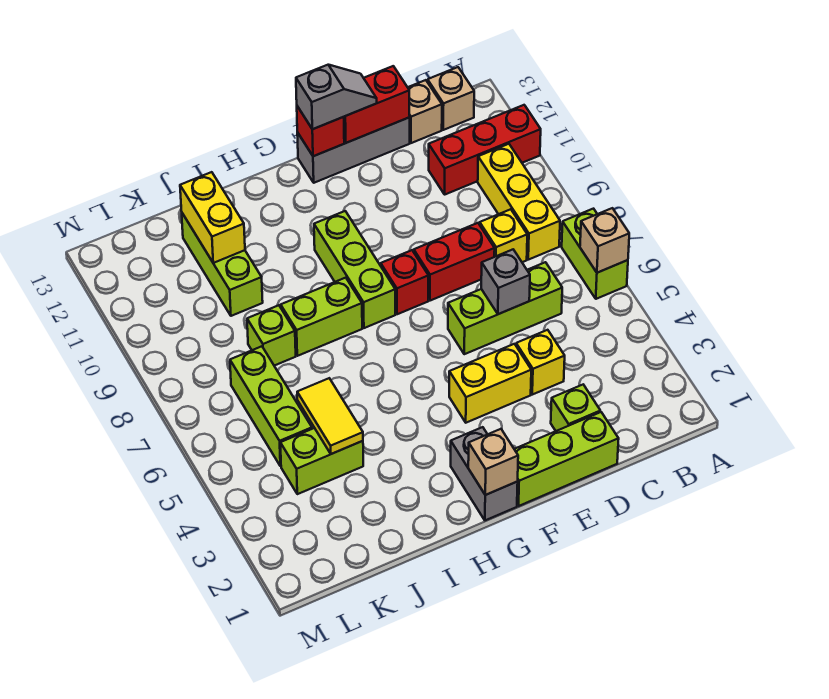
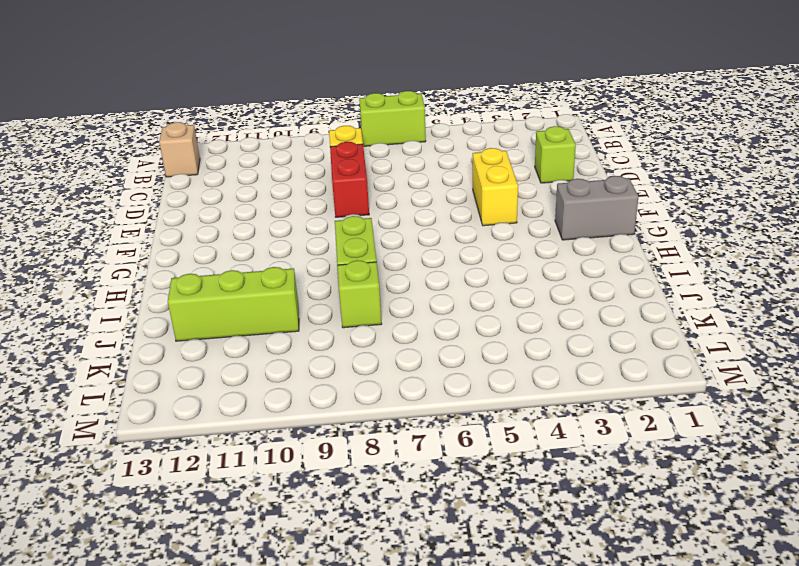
none -> red 1x3 brick [429,105,541,194]
none -> yellow 1x3 brick [478,144,560,260]
none -> lime 1x3 brick [448,262,562,354]

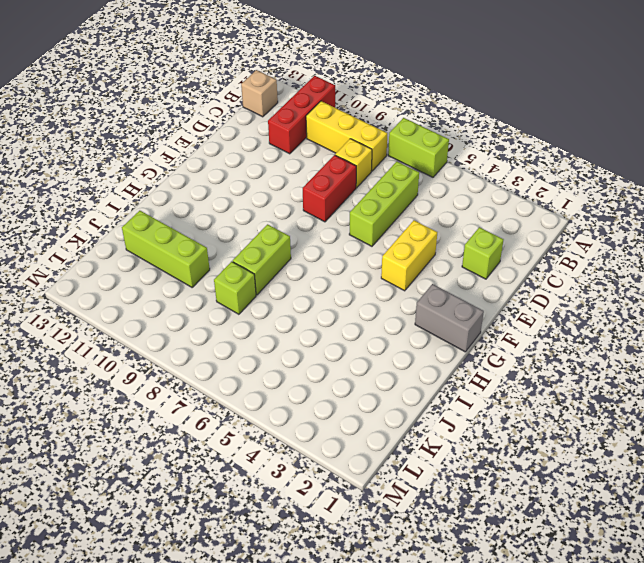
none -> tan 1x1 brick [408,80,442,143]
none -> lime 1x3 brick [514,412,619,506]
none -> yellow 1x1 brick [516,330,565,395]

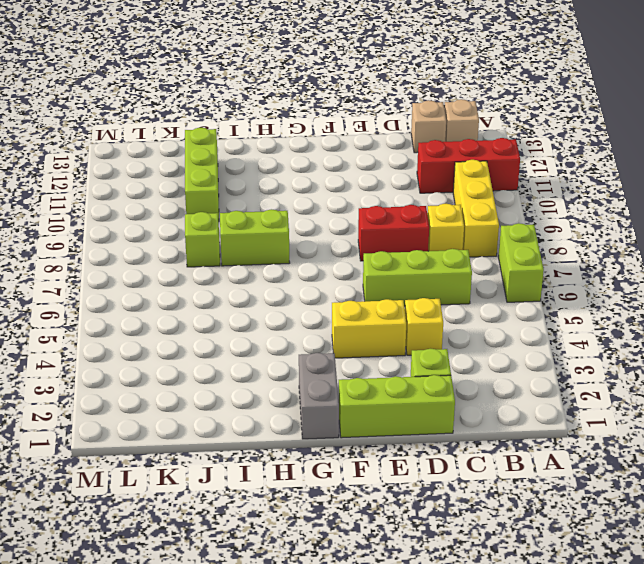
none -> grey 1x3 brick [297,118,410,183]
none -> red 1x1 brick [381,250,428,314]
none -> lime 1x3 brick [314,211,395,328]

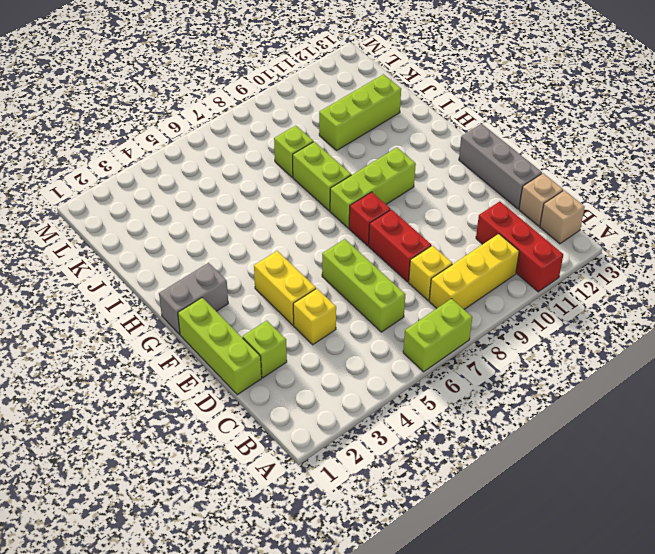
none -> lime 1x2 brick [280,428,363,494]
none -> lime 1x3 brick [230,346,312,466]
none -> tan 1x1 brick [580,208,629,273]

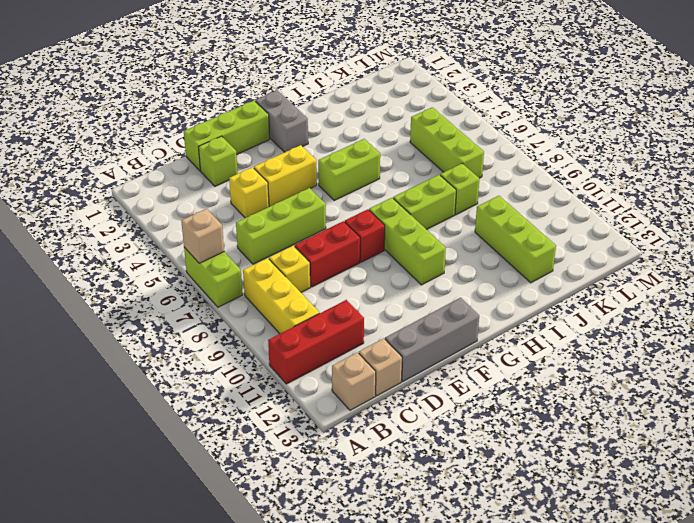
lime 1x2 brick [318,139,380,200] -> lime 1x2 brick moved to [280,428,363,494]
none -> grey 1x1 brick [481,250,530,314]
none -> red 1x2 brick [344,66,410,143]
none -> red 1x1 brick [297,106,344,156]

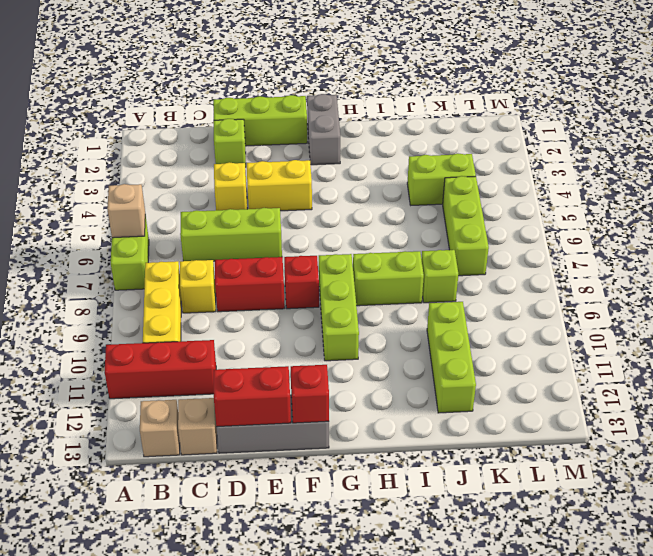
none -> grey 1x1 brick [481,250,530,314]
none -> tan 1x1 brick [468,429,518,495]
none -> yellow 1x2 tile [297,378,363,454]

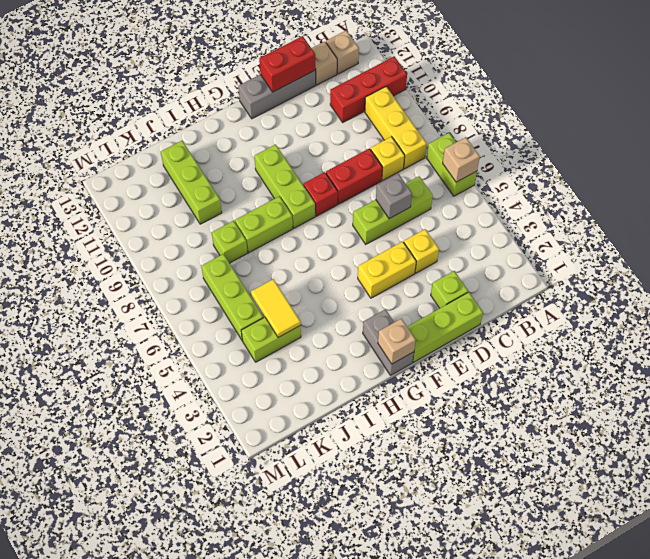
none -> red 1x1 brick [297,106,344,156]
none -> yellow 1x2 brick [180,172,245,263]
none -> grey 1x2 slope [296,65,377,129]

